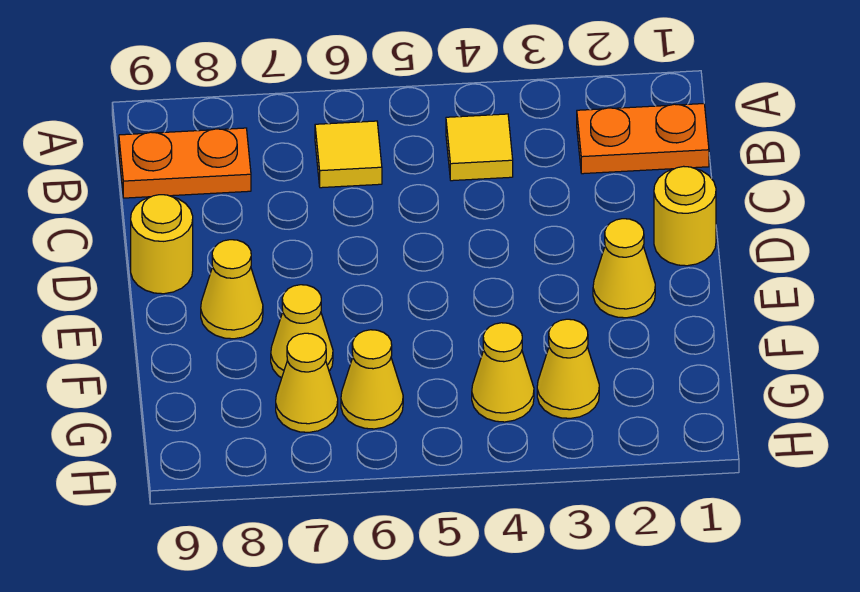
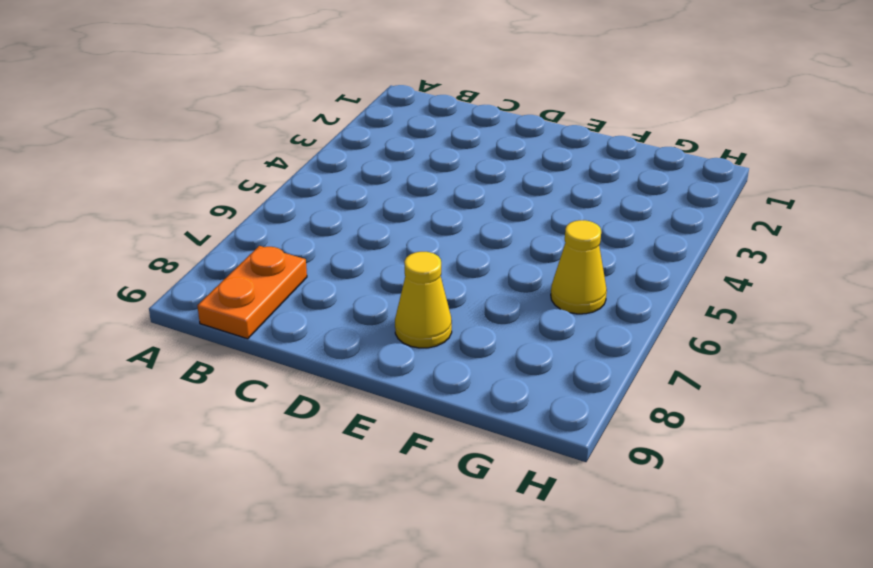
none -> orange 1x2 plate [577,104,709,174]
none -> yellow 1x1 tile [446,114,513,181]
none -> yellow 1x1 tile [315,121,382,188]

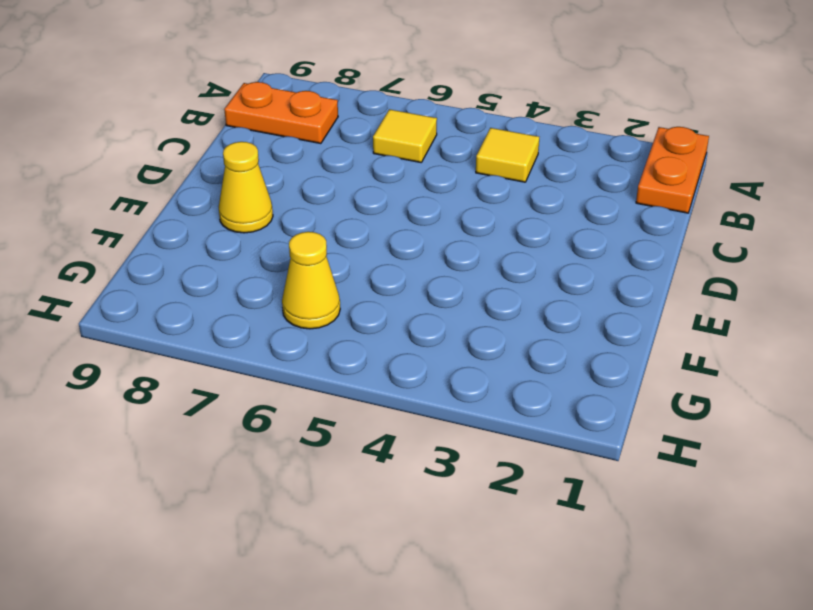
orange 1x2 plate [636,127,709,213] -> orange 1x2 plate turned to [577,104,709,174]
none -> yellow 1x1 round brick [654,166,716,266]
none -> yellow 1x1 round brick [131,195,193,294]
none -> yellow 1x1 cone [593,219,655,318]

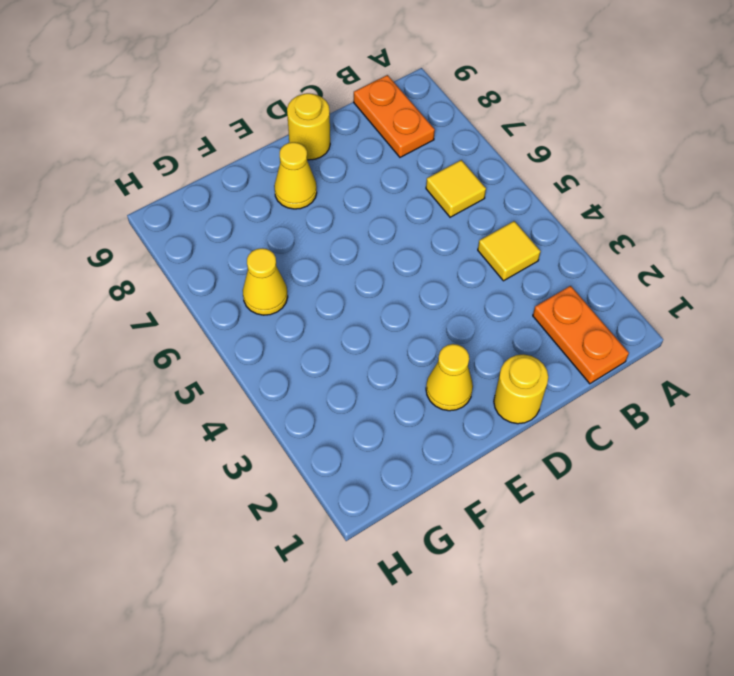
none -> yellow 1x1 cone [271,285,333,378]
none -> yellow 1x1 cone [537,319,599,418]
none -> yellow 1x1 cone [472,323,534,422]

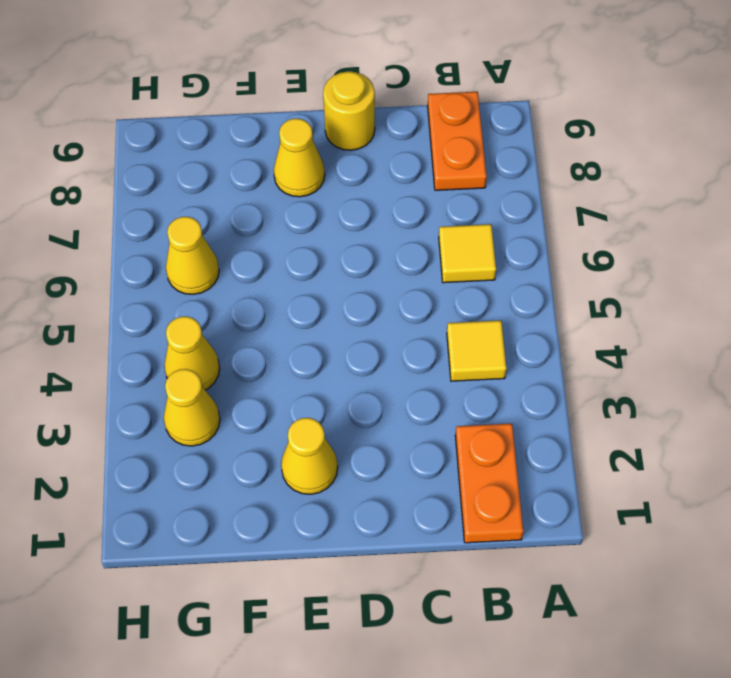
none -> yellow 1x1 round brick [654,166,716,266]
none -> yellow 1x1 cone [271,285,333,378]
none -> yellow 1x1 cone [276,333,338,432]

